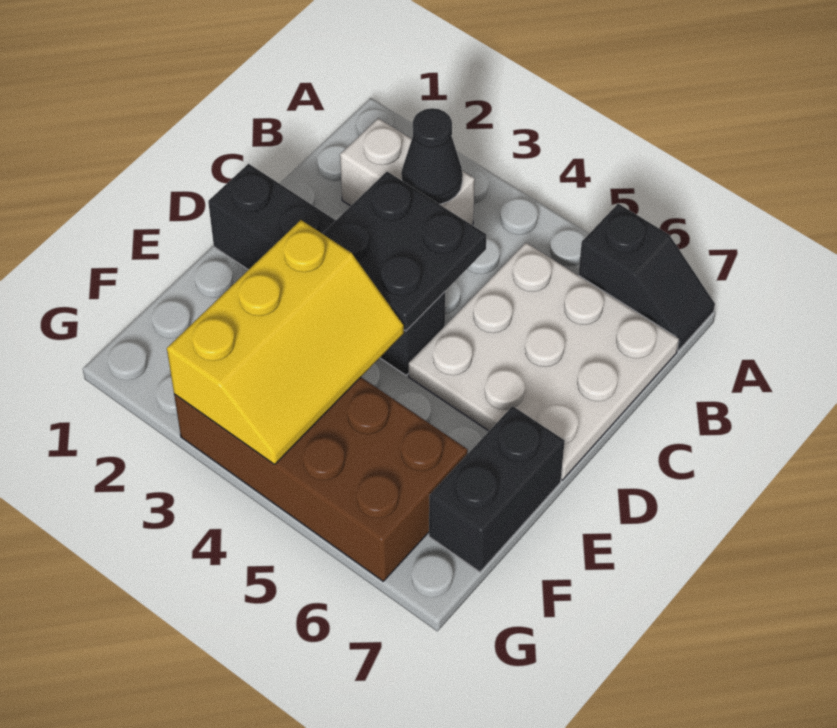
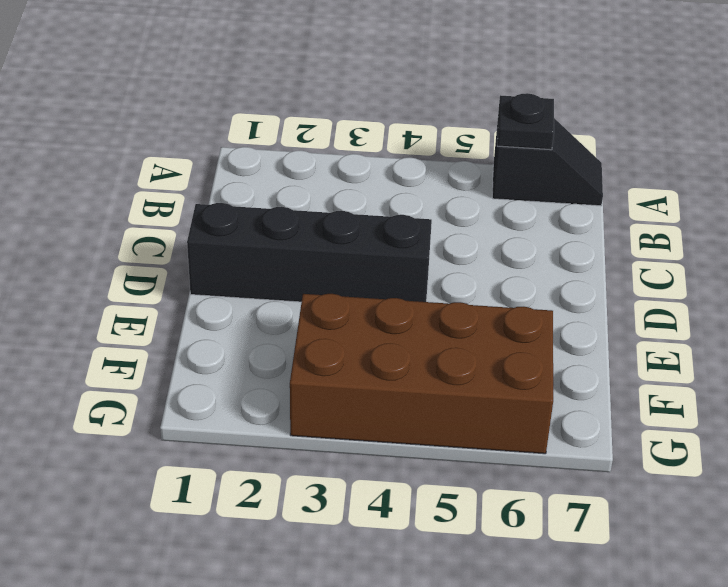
black 1x1 plate [497,93,554,150] -> none
none -> white 1x2 brick [340,118,475,225]
none -> white 3x3 plate [409,243,679,480]

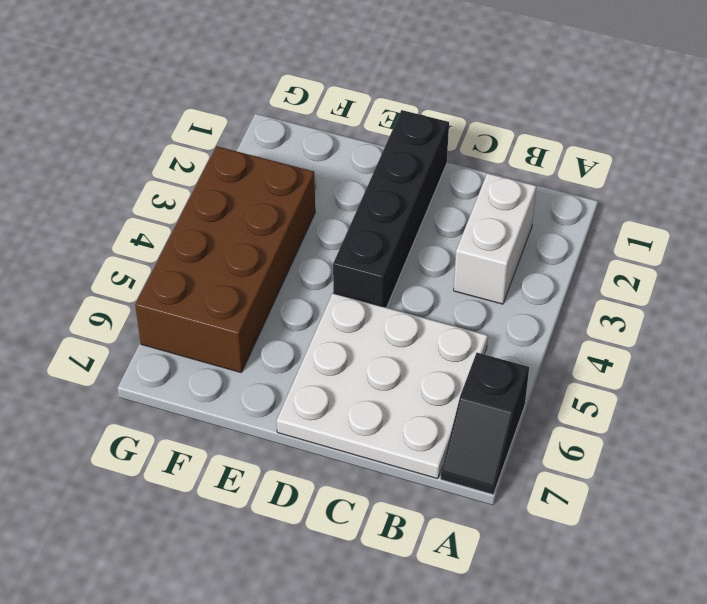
none -> black 1x2 brick [429,406,565,572]
none -> black 1x1 cone [401,108,463,204]

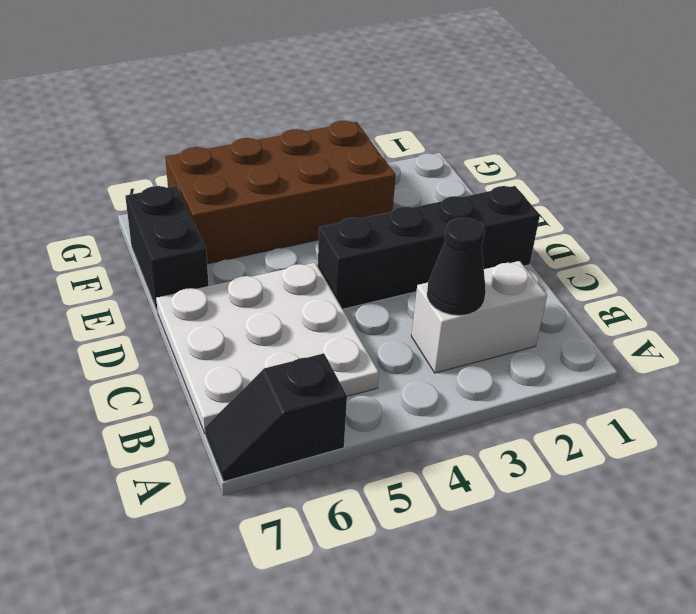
none -> black 2x2 plate [322,172,486,331]
none -> yellow 2x3 slope [167,220,404,465]

